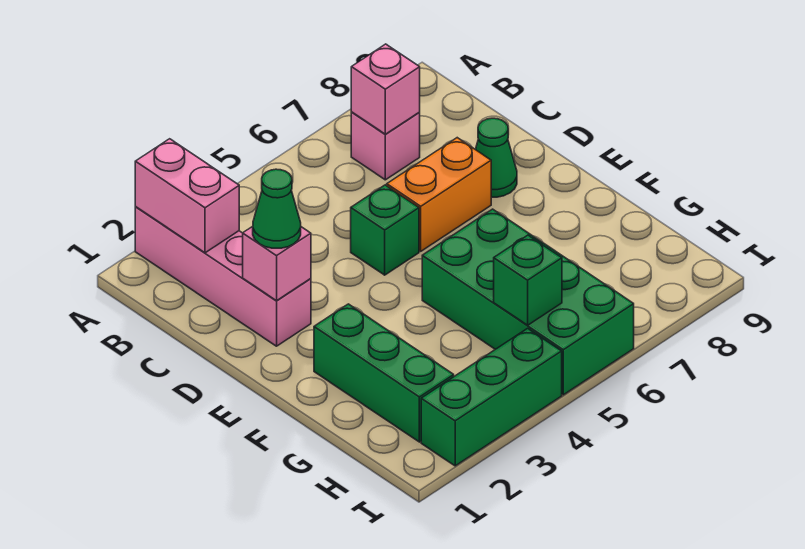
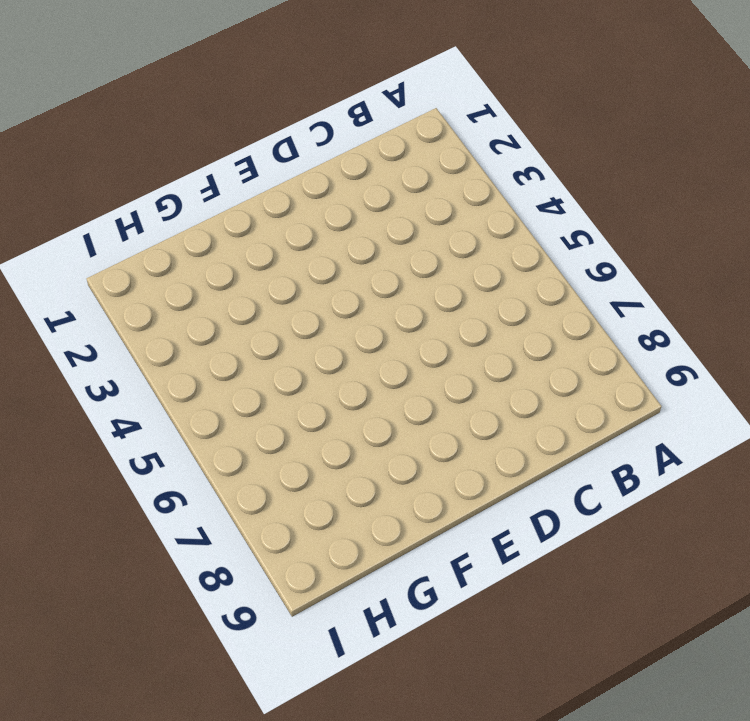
none -> pink 1x4 brick [135,207,311,346]
none -> pink 1x1 brick [351,112,420,180]
none -> green 1x1 brick [351,185,419,275]

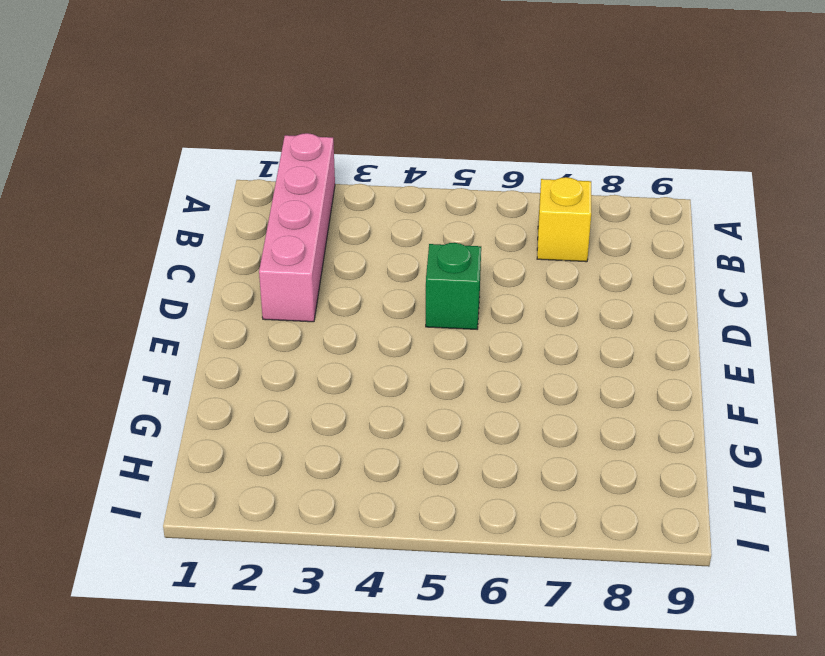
yellow 1x1 brick [537,177,591,262] -> pink 1x1 brick [351,112,420,180]
none -> orange 1x2 brick [387,138,491,251]
none -> green 1x1 cone [475,118,517,197]
none -> green 1x3 brick [314,304,454,442]

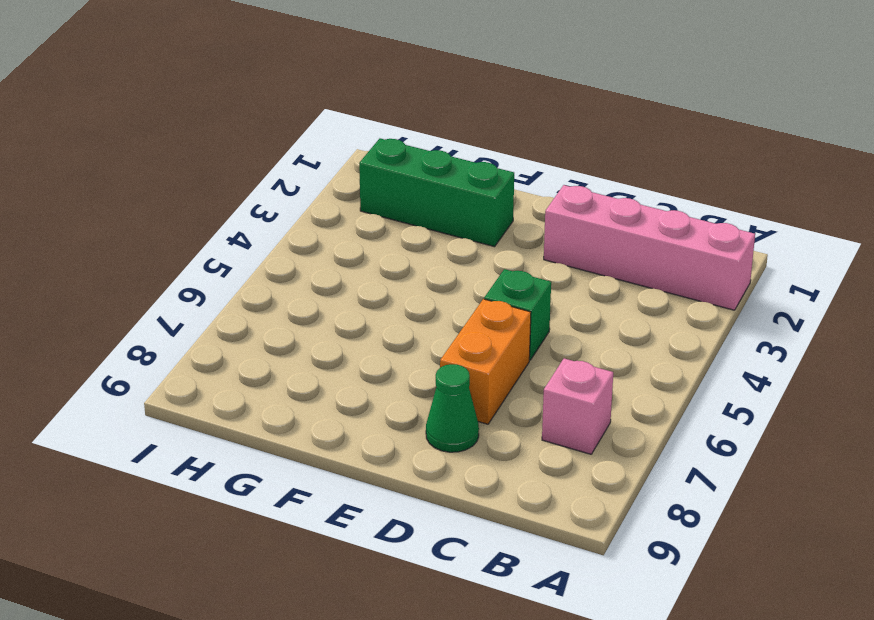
none -> green 2x4 brick [422,209,634,395]
none -> green 1x3 brick [421,328,562,466]
none -> pink 1x2 brick [135,139,239,253]

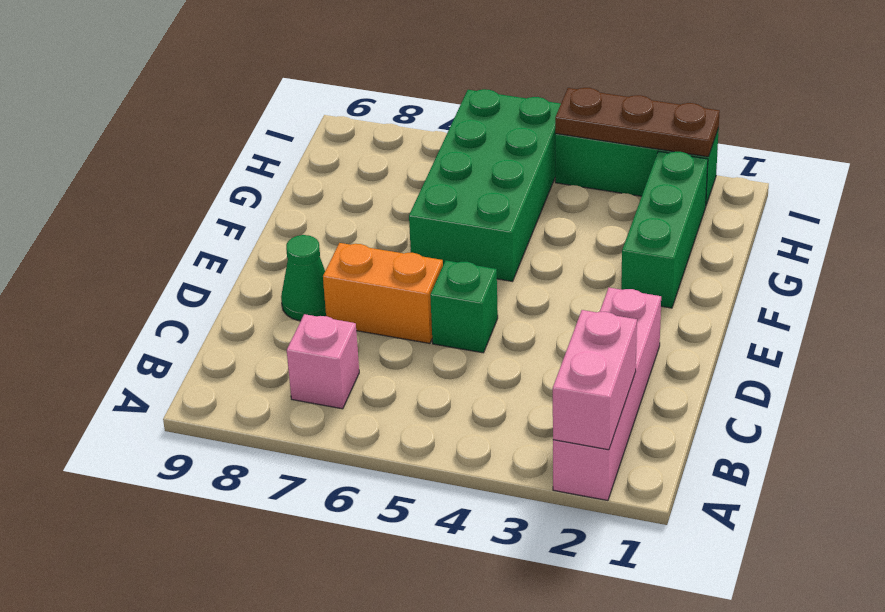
brown 1x3 plate [555,88,720,157] -> none
none -> pink 1x1 brick [351,44,420,134]
none -> pink 1x1 brick [243,226,311,301]
none -> green 1x1 brick [494,235,562,325]

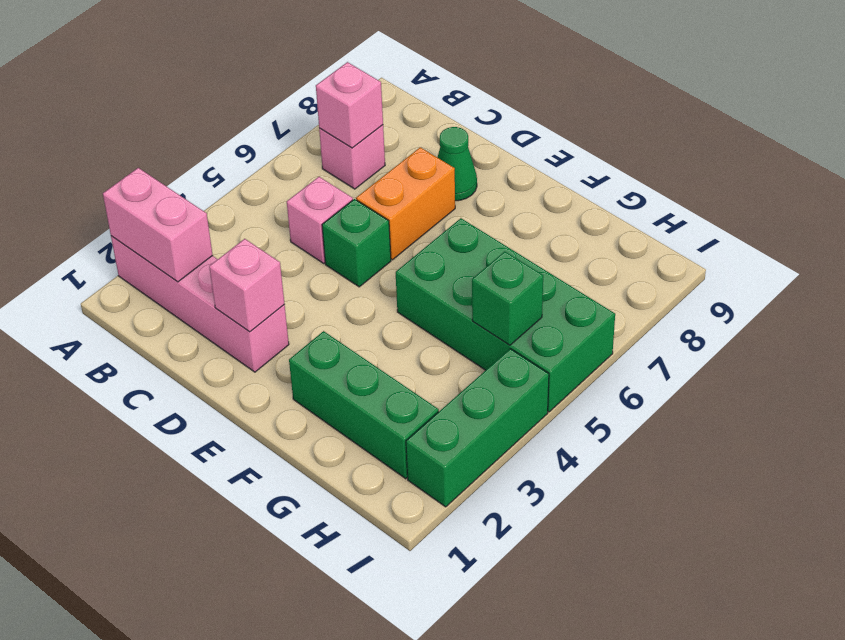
pink 1x1 brick [287,177,353,263] -> none
none -> green 1x1 cone [253,169,301,248]

